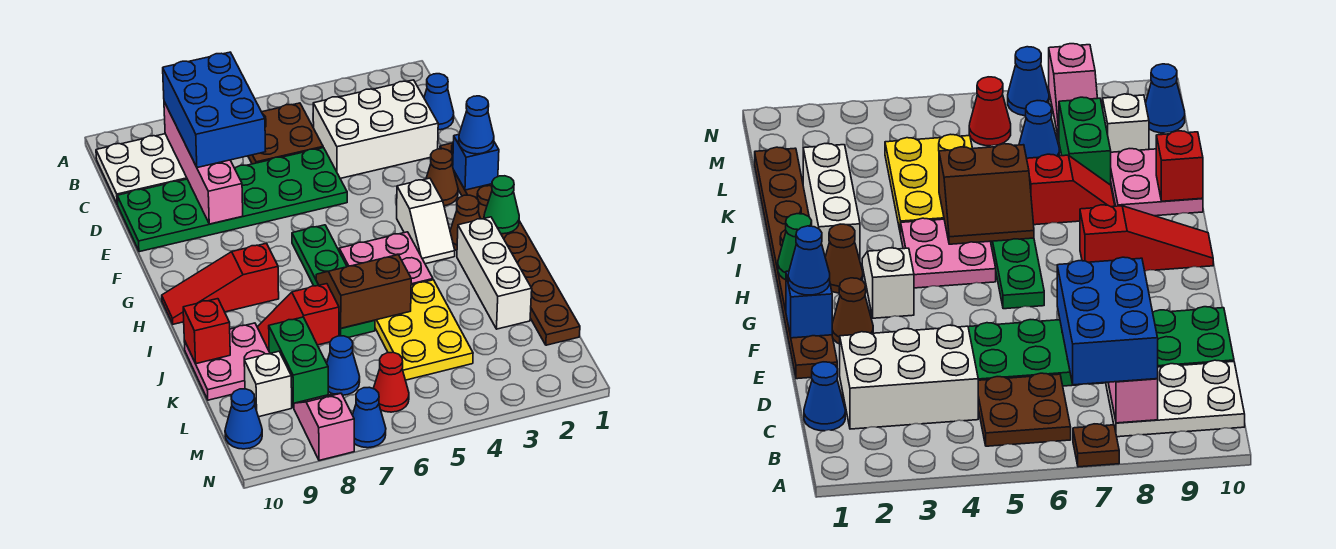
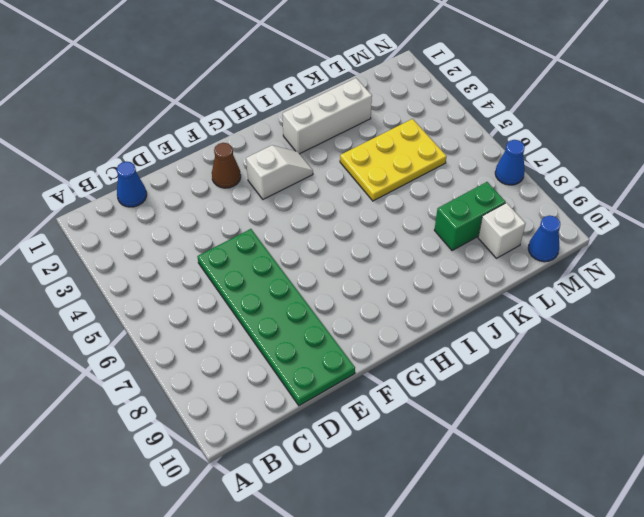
none -> brown 1x1 plate [1073,424,1119,467]
none -> brown 2x2 plate [248,103,323,164]
none -> white 2x3 plate [96,134,187,204]
none -> white 2x3 brick [313,80,438,178]

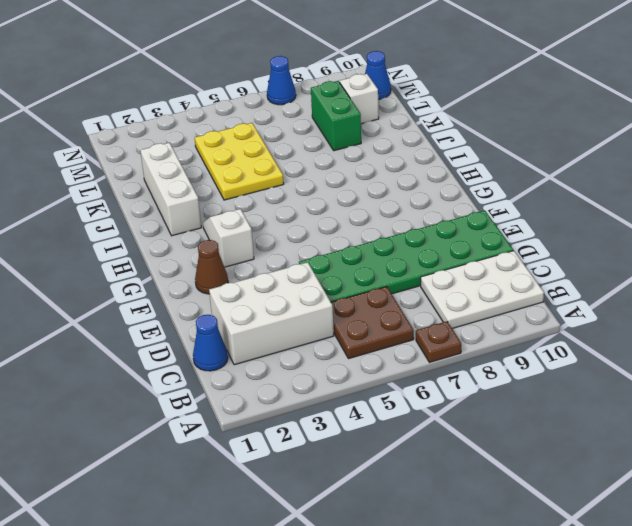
none -> brown 1x8 plate [440,143,580,345]
none -> green 1x4 plate [292,225,375,337]
none -> brown 1x1 cone [450,195,480,251]
none -> pink 2x2 plate [339,232,433,285]

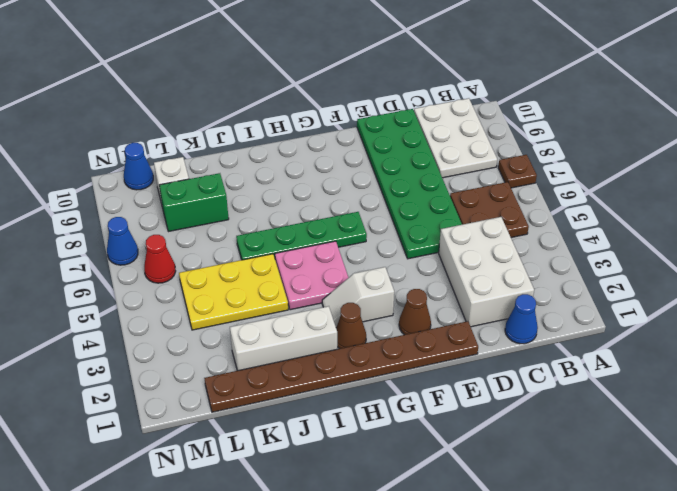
none -> red 1x3 slope [162,243,279,324]
none -> red 1x2 slope [257,284,339,350]
none -> pink 2x2 plate [184,323,270,400]
none -> blue 1x1 cone [327,336,360,395]

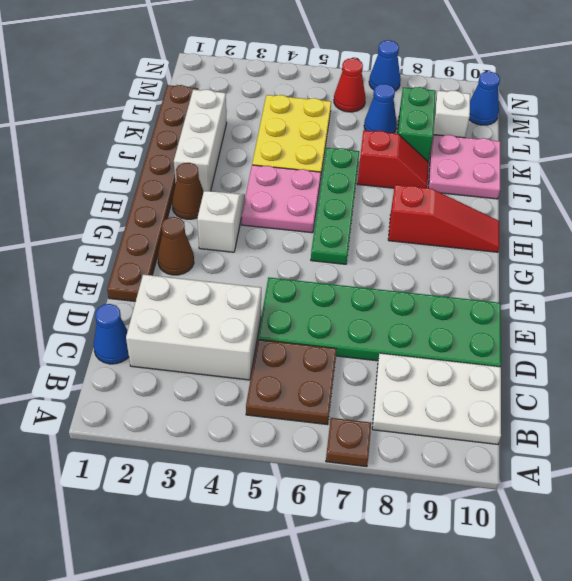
none -> pink 1x2 slope [294,393,354,460]
none -> pink 1x4 brick [164,102,243,224]
none -> blue 1x1 brick [453,134,499,190]
none -> green 1x1 cone [484,176,519,234]

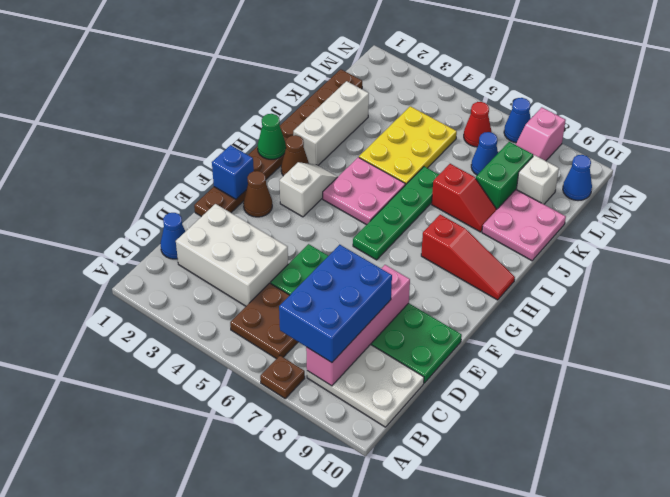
none -> brown 2x2 slope [316,255,411,328]
none -> red 1x1 brick [183,299,230,364]
none -> blue 1x1 cone [459,96,494,154]

